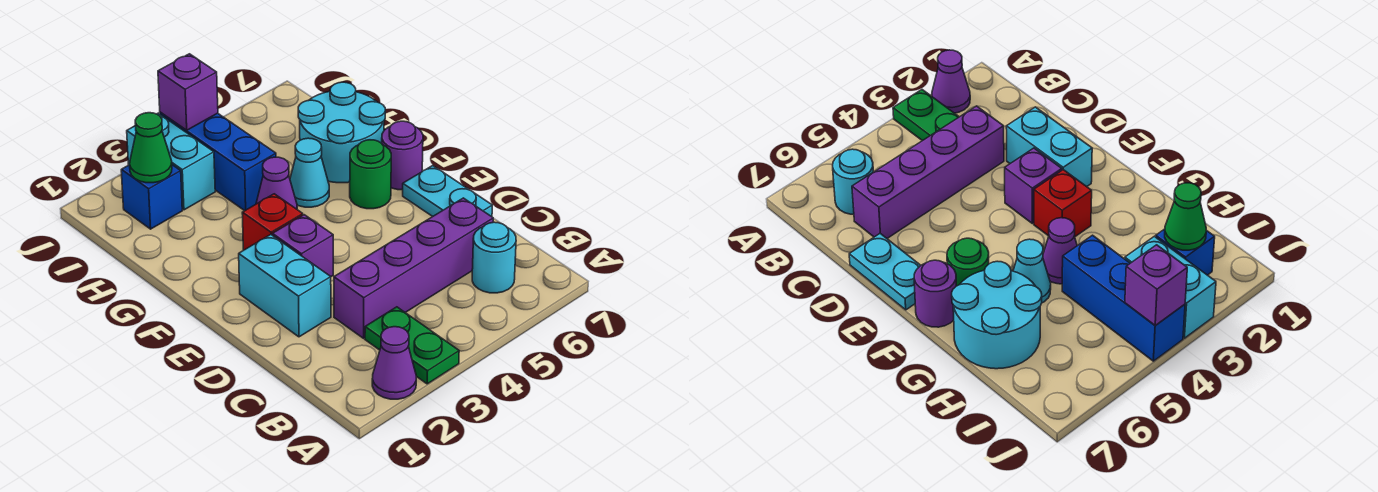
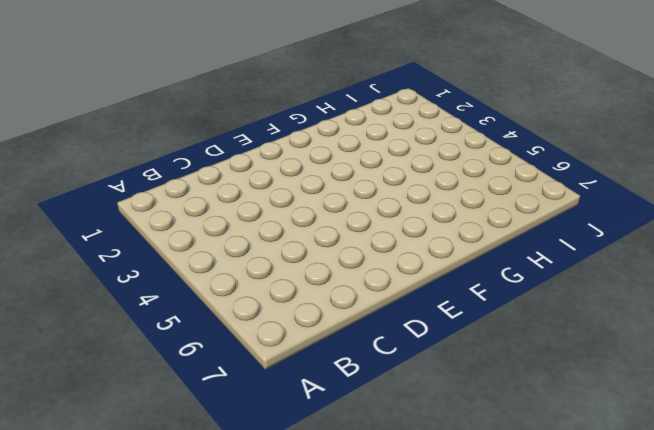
none -> purple 1x1 cone [372,327,416,399]
none -> green 1x2 plate [365,307,459,384]
none -> cyan 1x1 round brick [472,222,516,293]

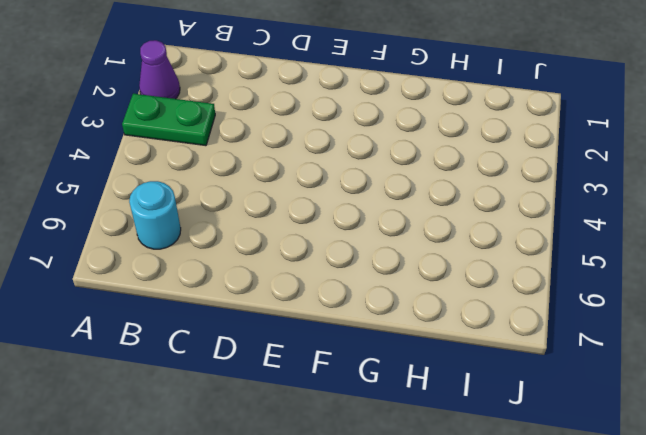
none -> purple 1x4 brick [334,198,493,338]
none -> cyan 1x2 brick [239,235,331,337]
none -> cyan 1x2 plate [403,166,492,217]

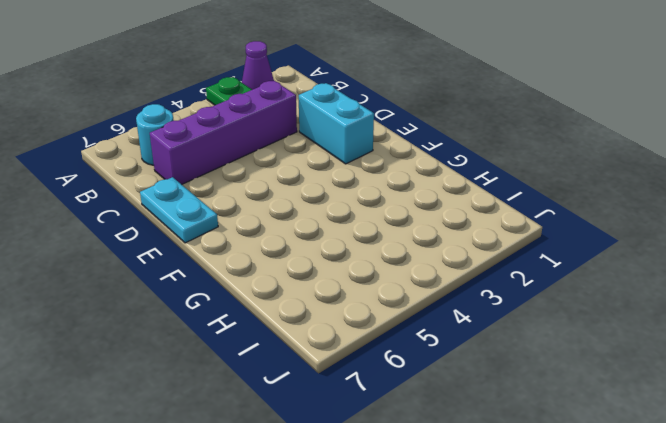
none -> purple 1x1 brick [272,215,333,277]
none -> red 1x1 brick [242,194,303,250]
none -> green 1x1 round brick [350,140,391,209]

